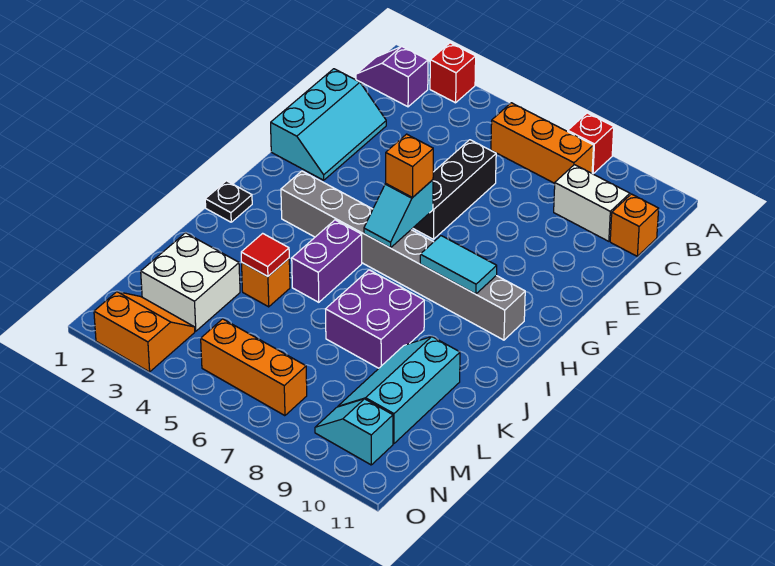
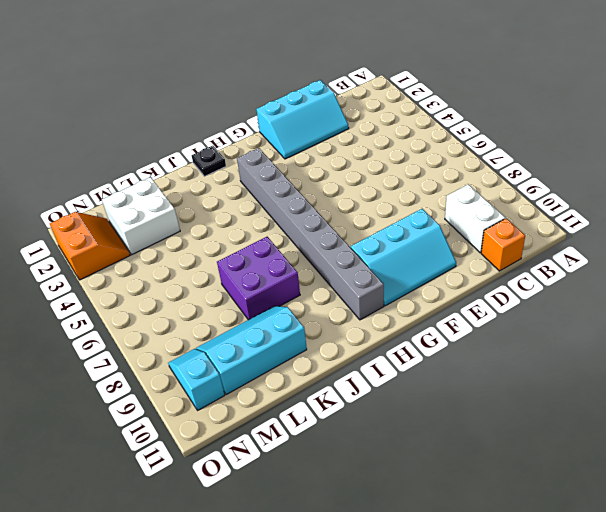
cyan 2x3 slope [351,209,456,306] -> none
none -> red 1x1 brick [430,43,476,103]
none -> red 1x1 brick [568,113,614,174]
none -> purple 1x2 slope [356,47,428,107]

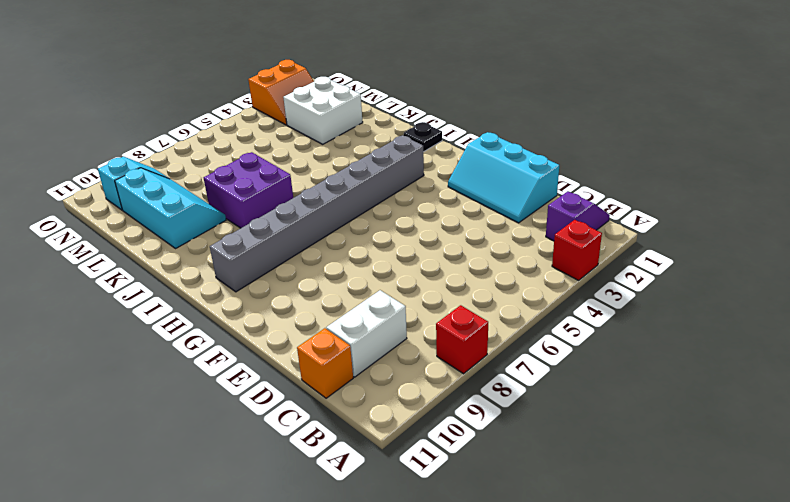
none -> orange 1x3 brick [491,103,593,183]
none -> black 1x3 brick [413,140,496,239]
none -> purple 1x2 brick [292,220,362,302]

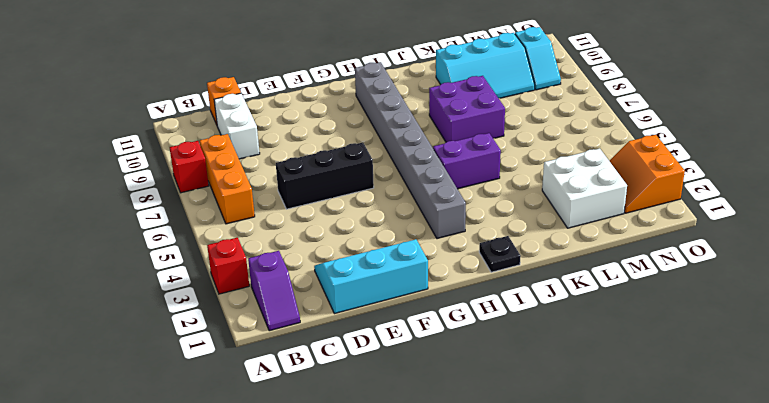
none -> orange 1x1 brick [242,259,290,307]
none -> orange 1x3 brick [201,319,307,416]
none -> cyan 1x2 slope [364,180,433,248]

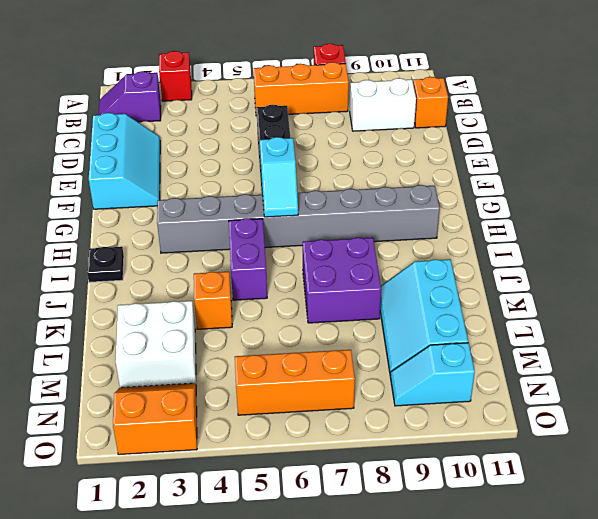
none -> cyan 1x2 tile [420,236,497,294]
none -> red 1x1 tile [241,233,289,277]
none -> orange 1x1 brick [386,134,433,197]

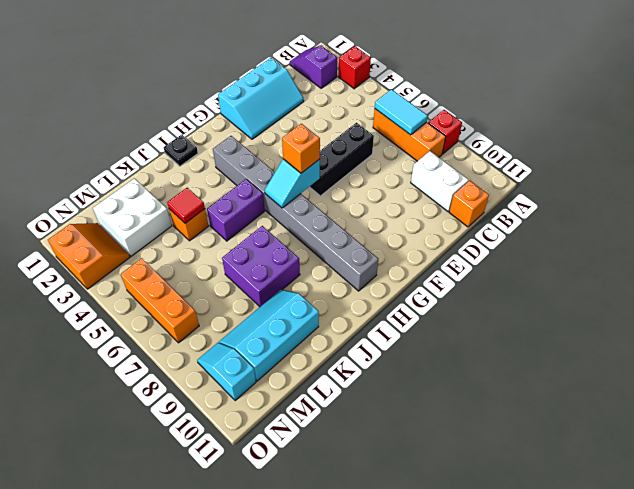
cyan 1x2 tile [375,89,428,135] -> cyan 1x2 tile moved to [420,236,497,294]

